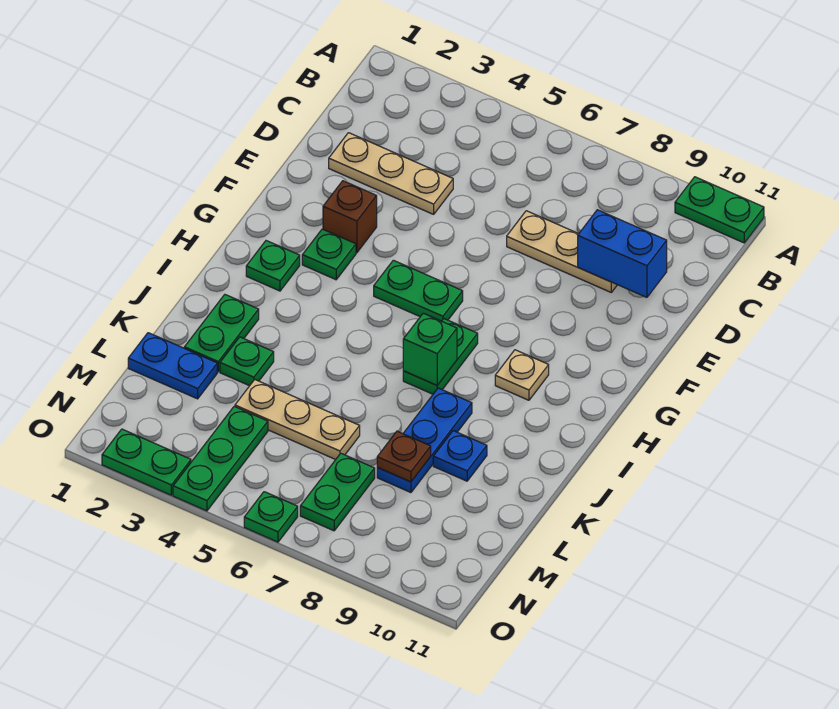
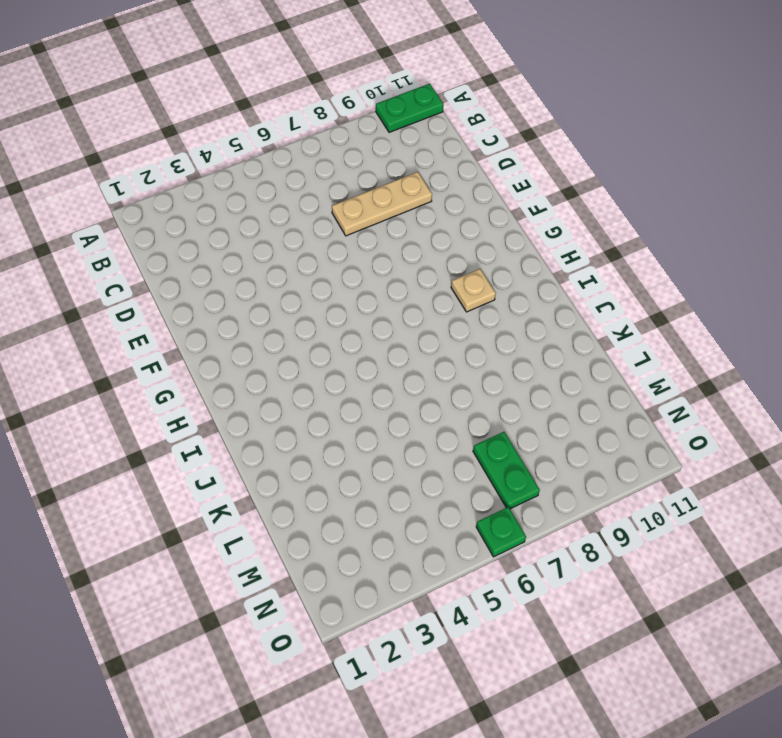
none -> tan 1x3 plate [329,133,453,214]
none -> brown 1x1 brick [323,181,377,253]
none -> green 1x1 plate [302,229,356,280]

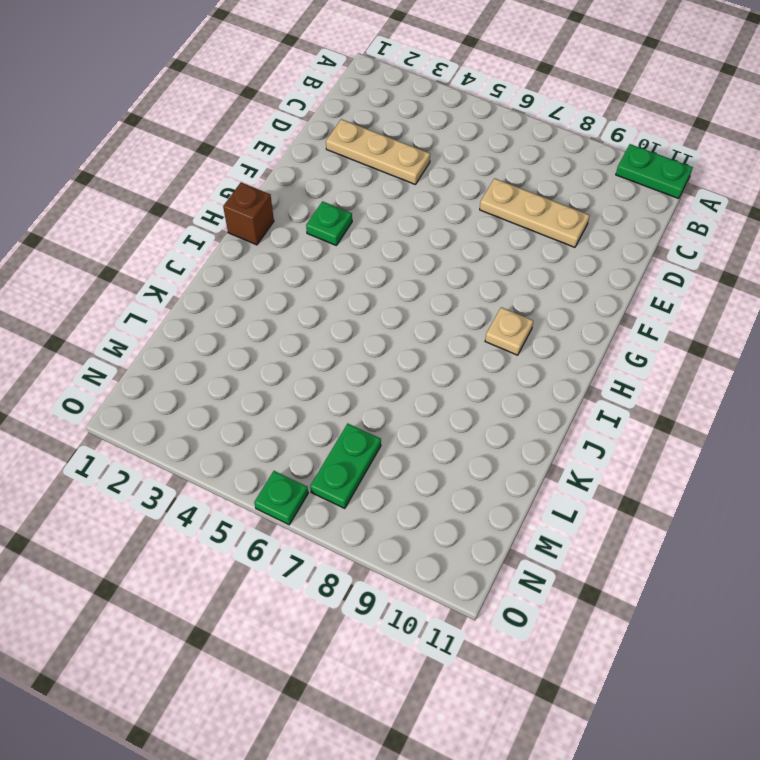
brown 1x1 brick [223,182,274,245] -> brown 1x1 brick moved to [323,181,377,253]
none -> green 1x2 plate [374,260,463,321]
none -> green 1x1 plate [246,241,300,291]
none -> green 1x2 plate [403,319,478,394]

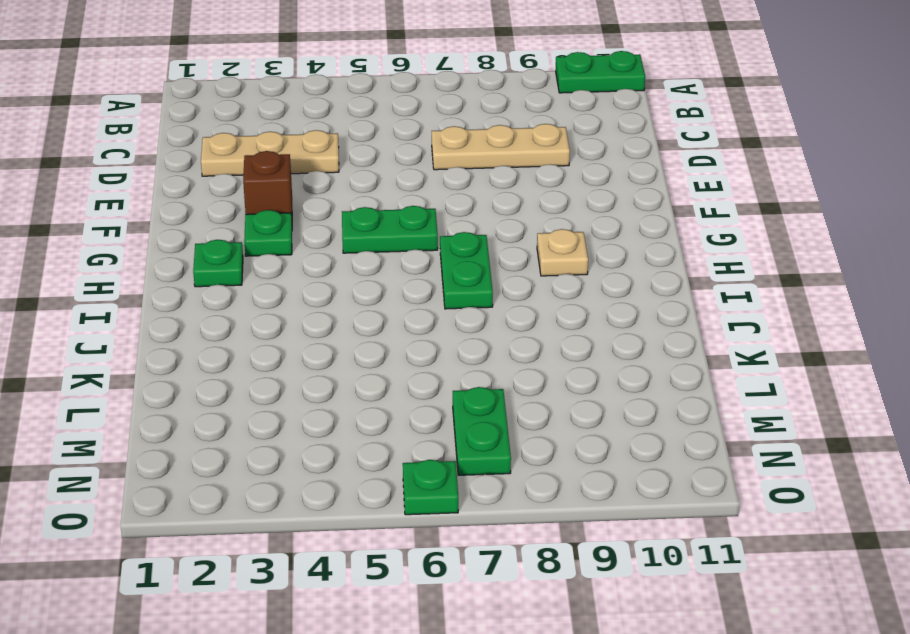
none -> green 1x2 plate [184,295,259,372]
none -> blue 1x3 plate [377,388,472,492]
none -> green 1x1 plate [220,337,274,386]

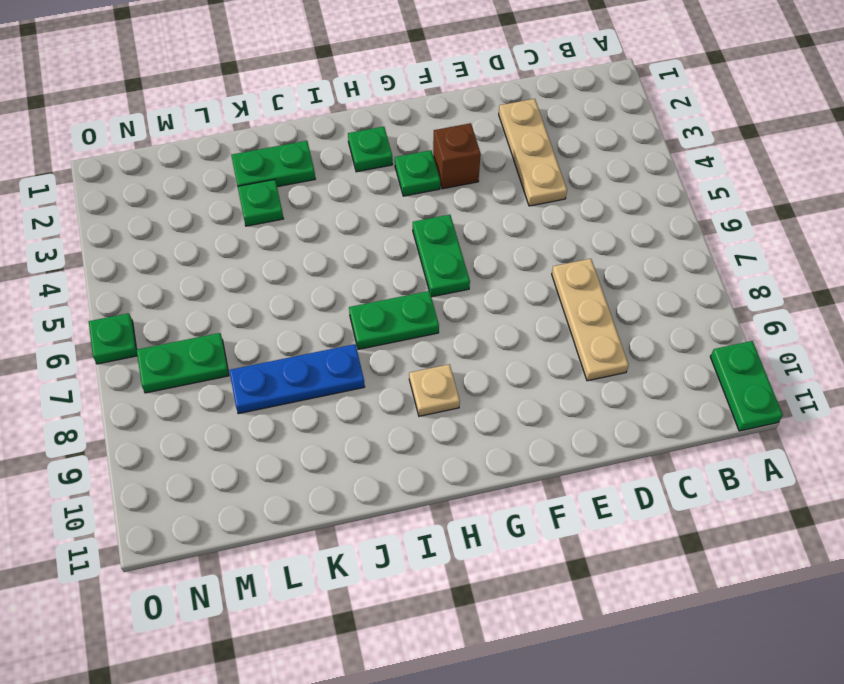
none -> blue 1x1 plate [433,431,487,481]
none -> blue 1x2 plate [128,333,217,399]
none -> tan 1x3 plate [235,380,360,460]

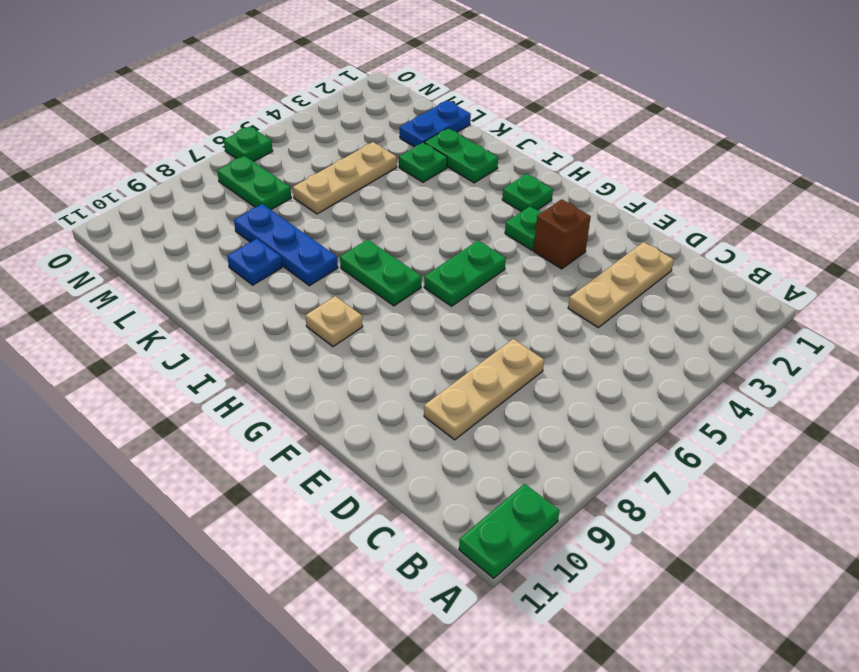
none -> green 1x3 plate [173,407,268,511]
none -> green 1x2 plate [102,429,191,495]
none -> blue 1x2 brick [578,210,667,297]

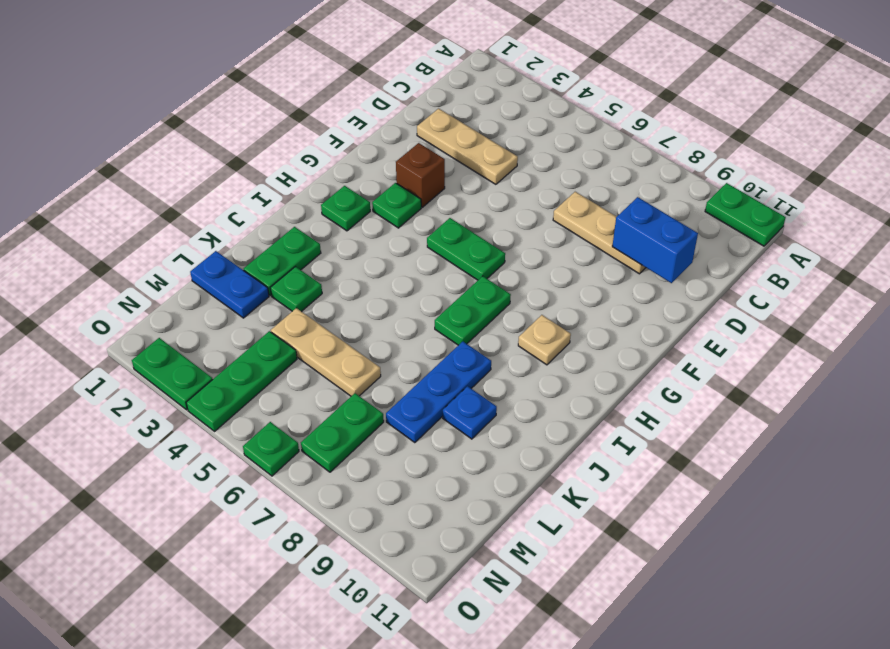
none -> green 1x1 brick [403,313,457,385]
none -> brown 1x1 plate [377,431,431,482]

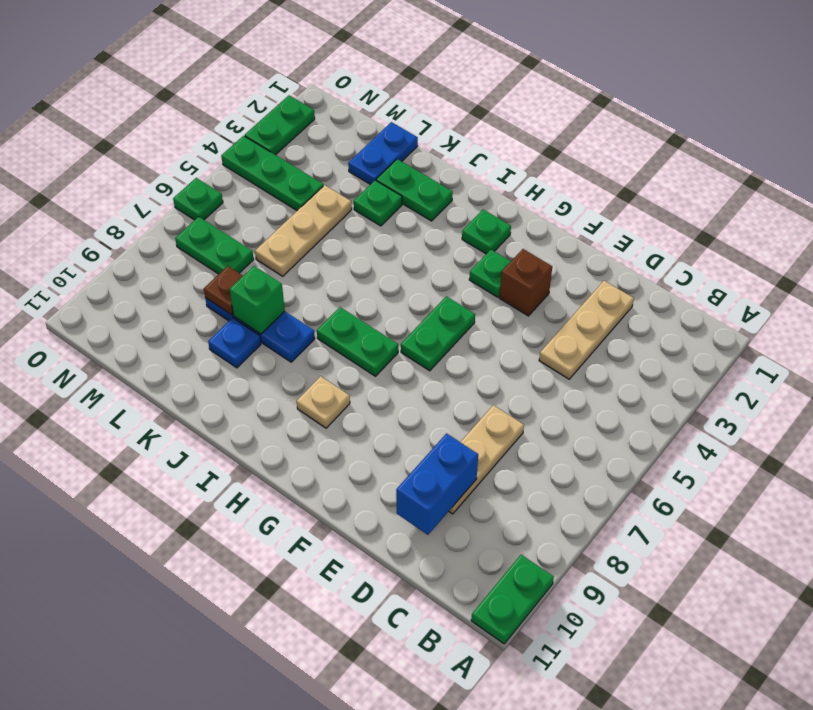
green 1x1 brick [230,266,285,334] -> green 1x1 brick moved to [403,313,457,385]

